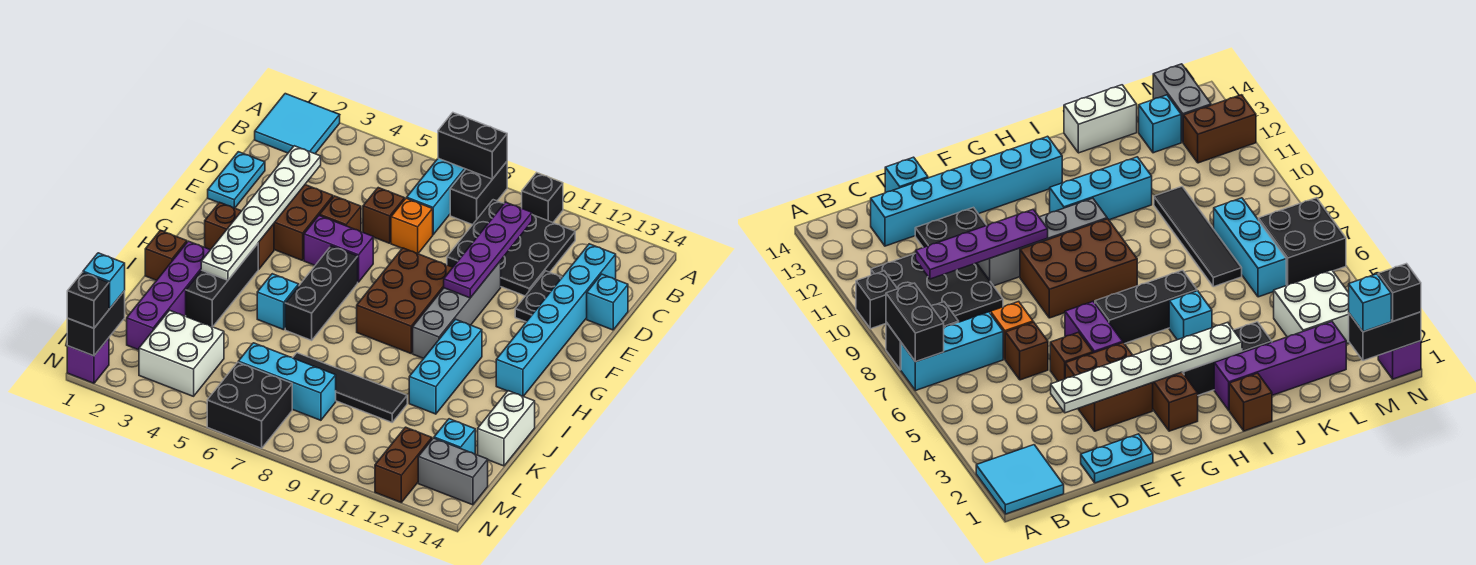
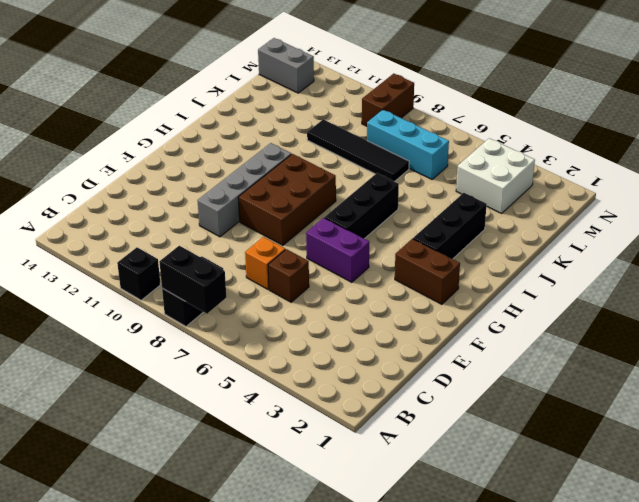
brown 1x2 brick [362,74,414,126] -> brown 1x2 brick moved to [375,427,432,502]
none -> cyan 2x2 tile [255,94,340,154]
none -> cyan 1x3 brick [407,158,466,235]
none -> black 3x3 plate [447,200,575,296]
none -> cyan 1x6 brick [496,244,616,396]

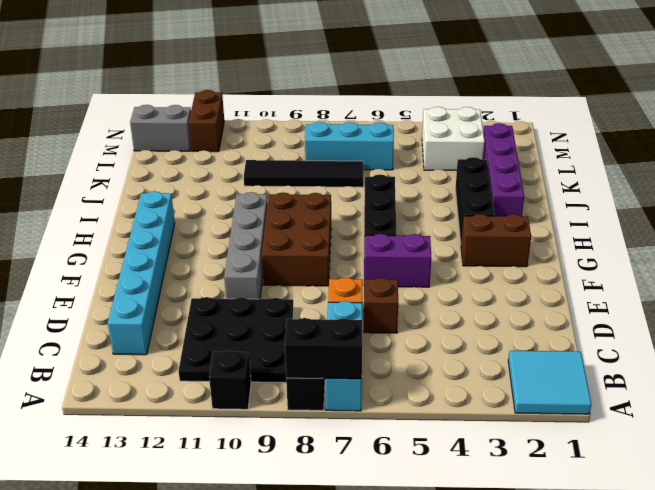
none -> cyan 1x2 plate [208,152,265,208]
none -> black 1x2 plate [515,271,562,322]
none -> cyan 1x1 brick [587,274,628,330]
none -> brown 2x2 brick [274,185,333,260]

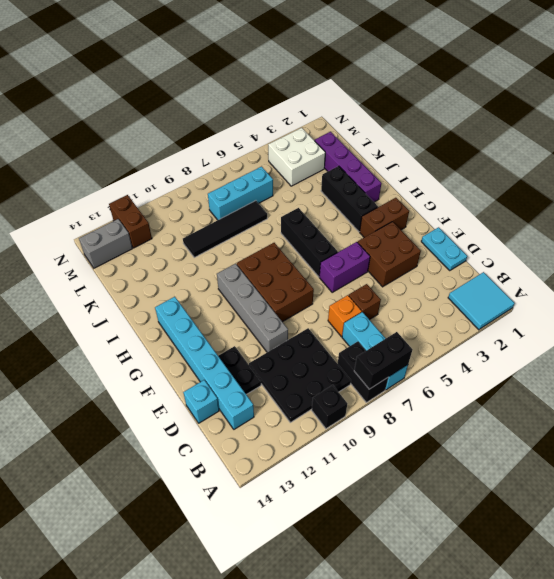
none -> brown 1x1 brick [320,196,361,232]
none -> cyan 1x3 brick [409,319,482,414]
none -> brown 1x1 brick [145,230,187,280]
none -> cyan 1x1 brick [257,274,299,330]

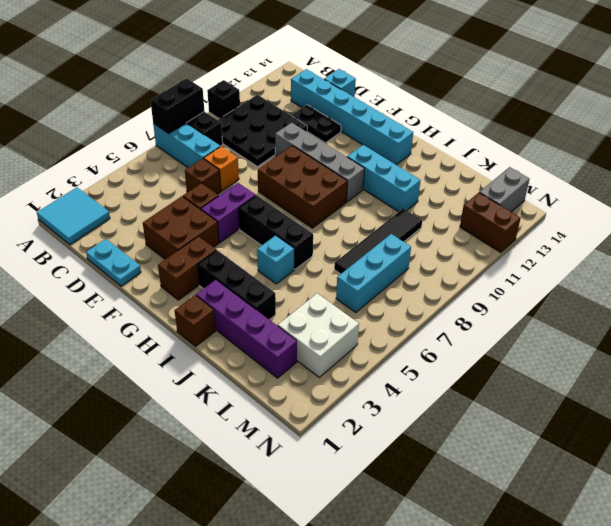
none -> white 1x2 brick [478,391,535,466]
none -> cyan 1x1 brick [434,419,475,454]
none -> black 2x2 brick [207,362,292,448]
none -> purple 1x1 brick [67,338,109,383]

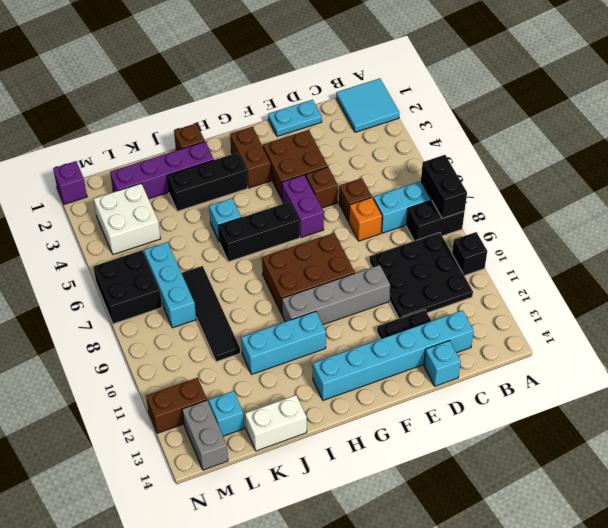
none -> purple 1x4 plate [444,202,532,298]
none -> white 1x6 plate [201,146,321,280]
none -> black 1x2 brick [67,291,125,356]
none -> cyan 1x1 brick [83,253,125,309]

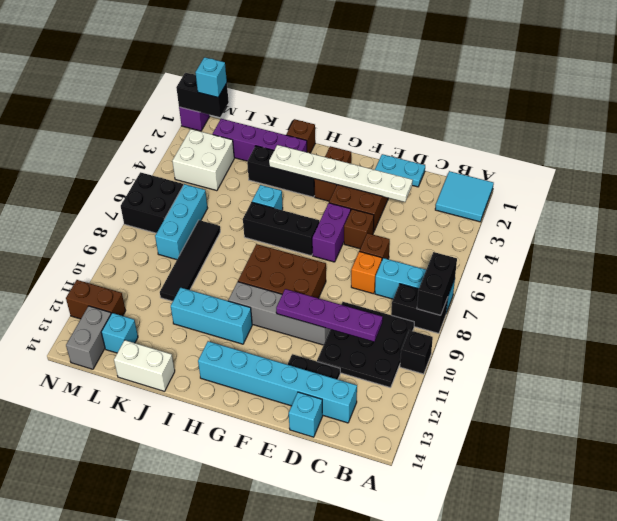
none -> black 1x1 brick [67,272,109,328]

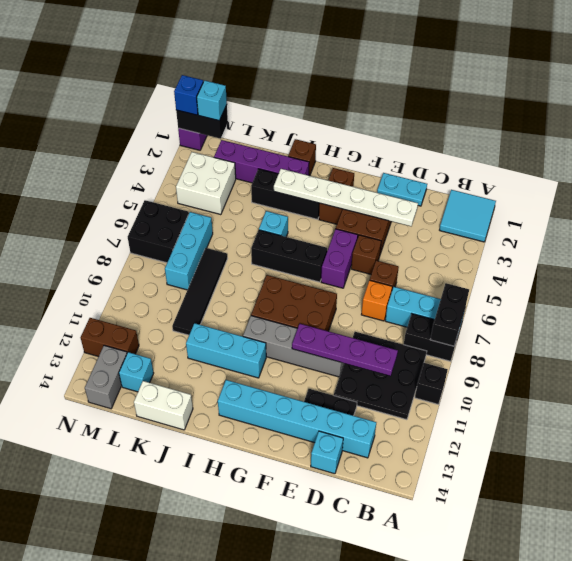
blue 1x1 brick [174,75,203,115] -> black 1x1 brick [67,272,109,328]

